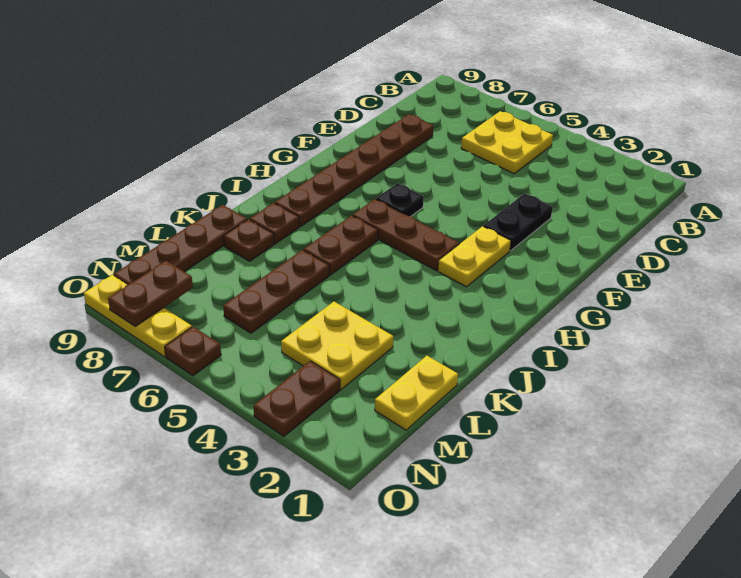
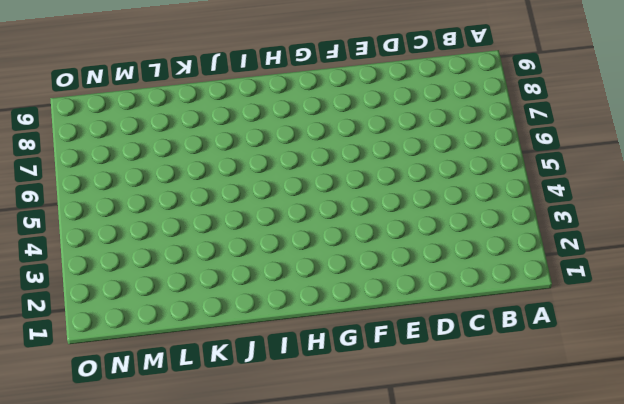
none -> yellow 2x2 plate [461,111,553,173]
none -> brown 1x6 plate [275,114,433,227]
none -> black 1x2 plate [483,193,552,251]

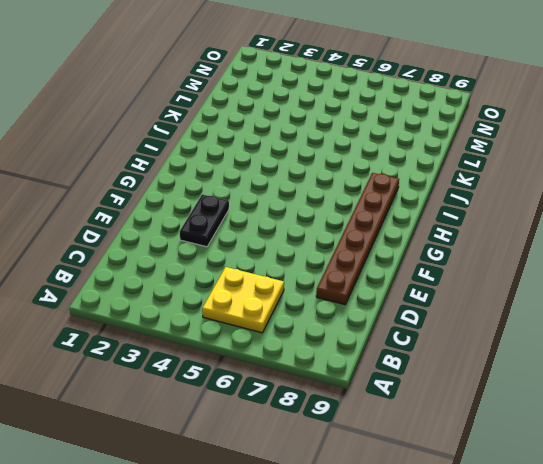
none -> yellow 1x2 plate [438,226,511,287]
none -> black 1x1 plate [376,183,424,217]
none -> brown 1x3 plate [353,199,459,271]

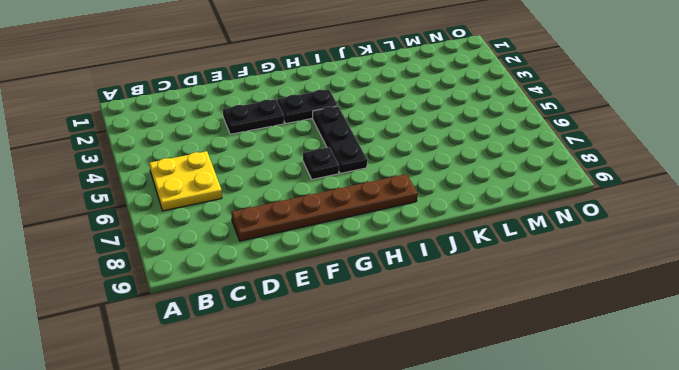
black 1x2 plate [277,89,338,124] -> yellow 1x2 plate [438,226,511,287]
black 1x3 plate [313,106,367,173] -> brown 1x3 plate [353,199,459,271]
none -> brown 1x2 plate [304,215,378,275]
none -> brown 1x1 plate [250,203,299,244]
none -> brown 1x3 plate [223,250,329,333]

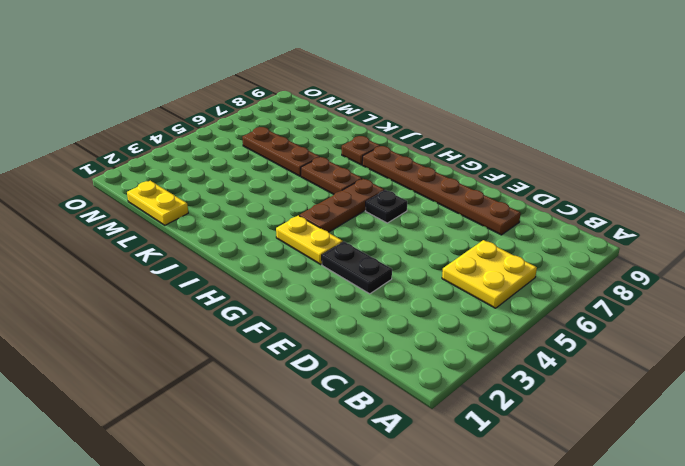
none -> brown 1x1 plate [224,219,274,261]
none -> brown 1x4 plate [114,205,247,284]
none -> yellow 2x2 plate [281,302,393,389]

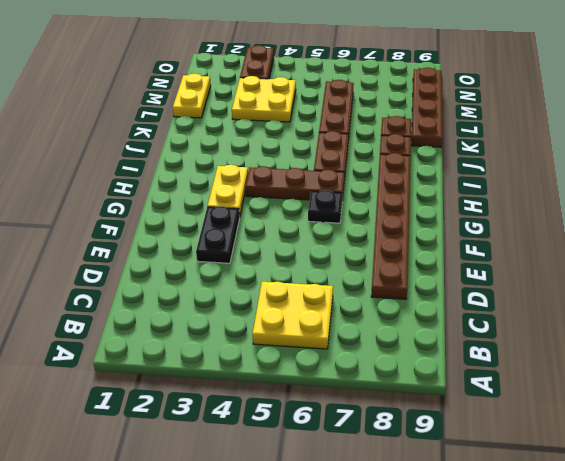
none -> brown 1x1 plate [165,327,221,376]
none -> yellow 1x3 plate [84,275,192,357]
none -> brown 1x2 plate [108,261,193,326]

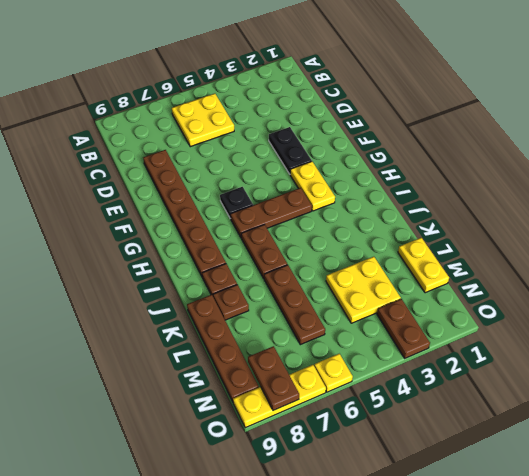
yellow 1x1 plate [314,354,353,392] -> brown 1x1 plate [165,327,221,376]

